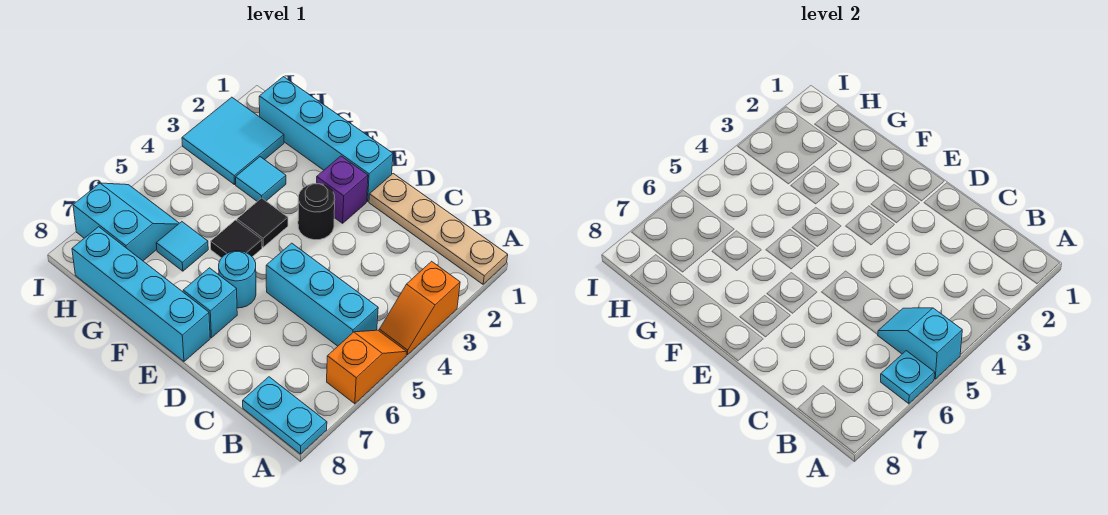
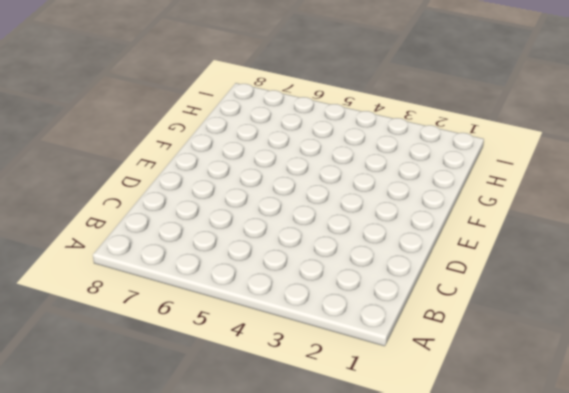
none -> tan 1x4 plate [369,174,508,284]
none -> orange 1x2 slope [379,261,460,355]
none -> orange 1x2 slope [327,330,407,404]

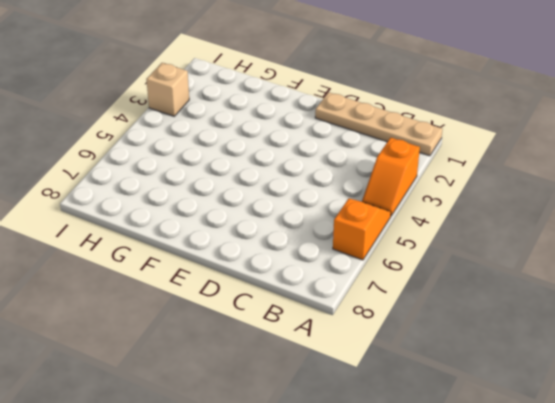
tan 1x1 brick [146,63,189,116] -> cyan 2x2 tile [182,97,284,185]
none -> cyan 1x2 plate [243,377,327,454]
none -> cyan 1x3 brick [266,243,378,346]
none -> cyan 1x4 brick [259,77,393,201]

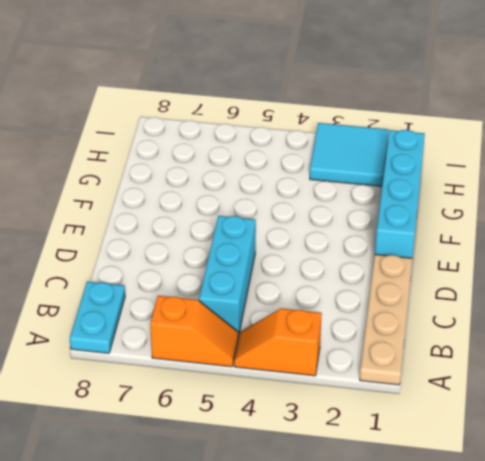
none -> purple 1x1 brick [317,156,368,223]
none -> black 1x1 round brick [298,184,335,240]
none -> cyan 1x1 round brick [219,251,256,308]

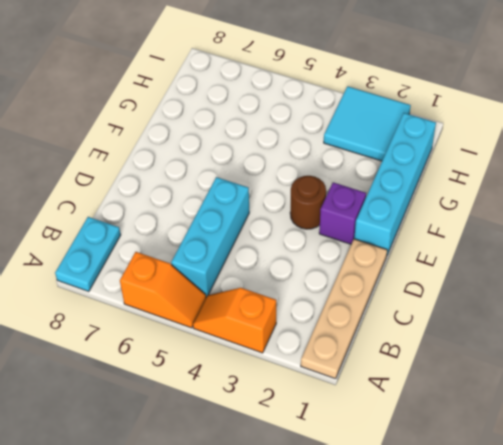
brown 1x1 round brick [290,176,326,229] -> black 1x1 round brick [298,184,335,240]
none -> cyan 1x1 round brick [219,251,256,308]
none -> cyan 1x1 brick [183,268,237,338]
none -> cyan 1x4 brick [72,227,210,361]

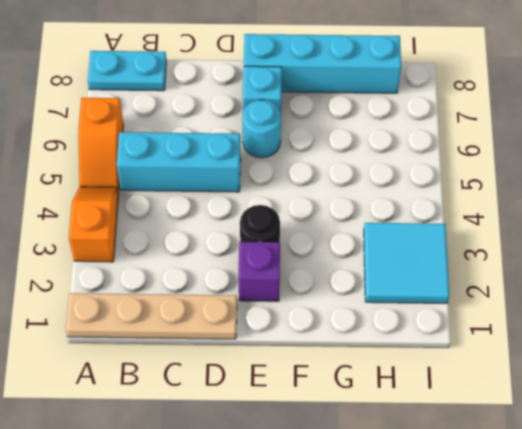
none -> cyan 1x4 brick [259,77,393,201]
none -> black 1x1 tile [237,198,288,247]
none -> black 1x1 tile [211,220,262,258]

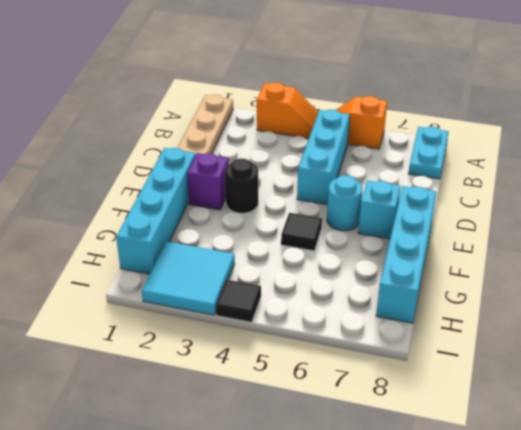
black 1x1 tile [216,280,261,322] -> black 1x1 tile moved to [237,198,288,247]
none -> cyan 1x1 tile [236,157,286,201]
none -> cyan 1x1 tile [156,222,208,271]
none -> cyan 2x2 slope [73,183,179,261]

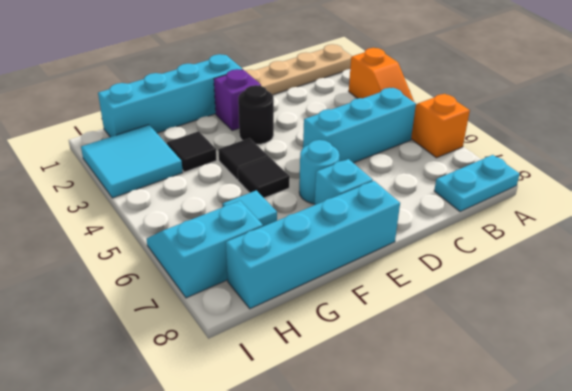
black 1x1 tile [167,131,217,172] -> cyan 1x1 tile [236,157,286,201]
none -> cyan 1x2 slope [878,308,962,379]
none -> cyan 1x1 plate [881,351,935,404]

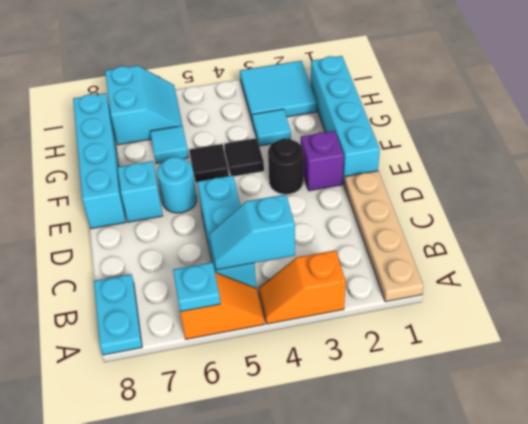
cyan 1x2 slope [209,194,295,270] -> cyan 1x2 slope turned to [878,308,962,379]

